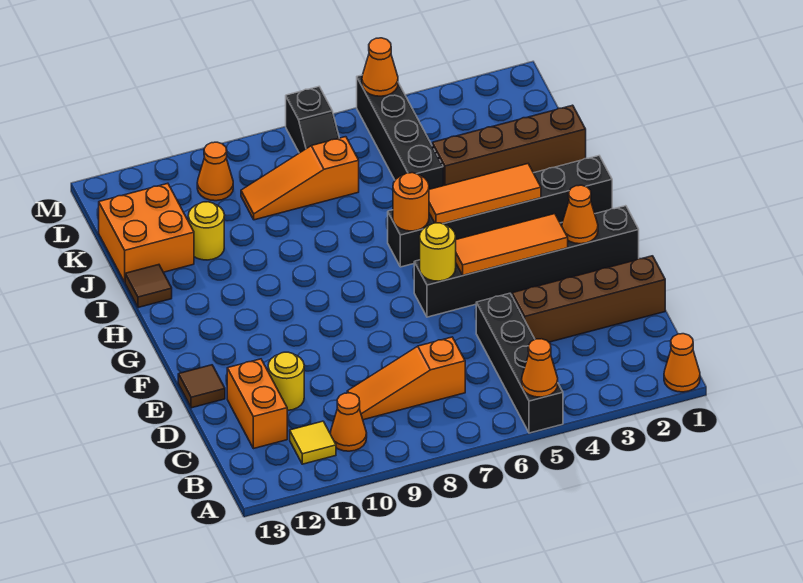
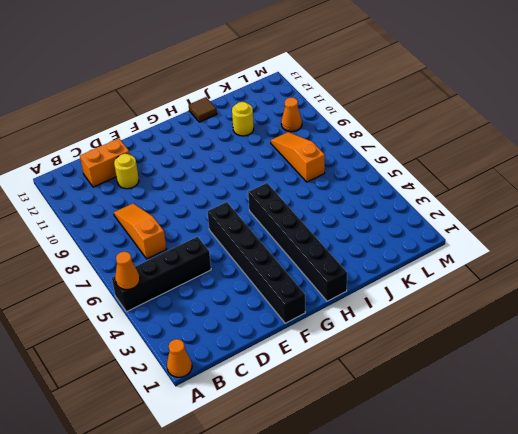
none -> orange 1x1 cone [330,393,367,451]
none -> yellow 1x1 tile [290,421,336,464]
none -> brown 1x4 brick [512,256,665,342]

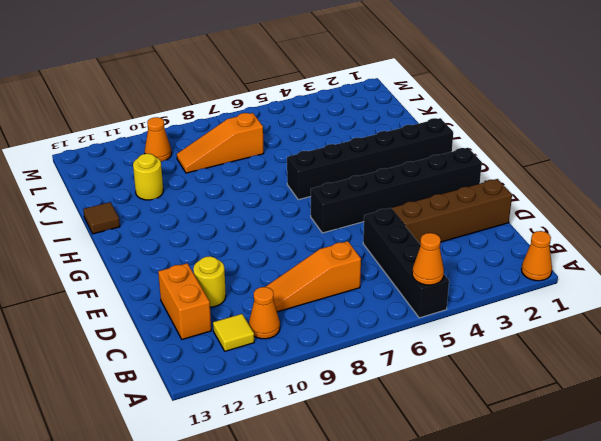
none -> brown 1x1 tile [178,365,225,408]
none -> brown 1x4 brick [432,105,586,186]
none -> black 1x4 brick [357,75,443,189]

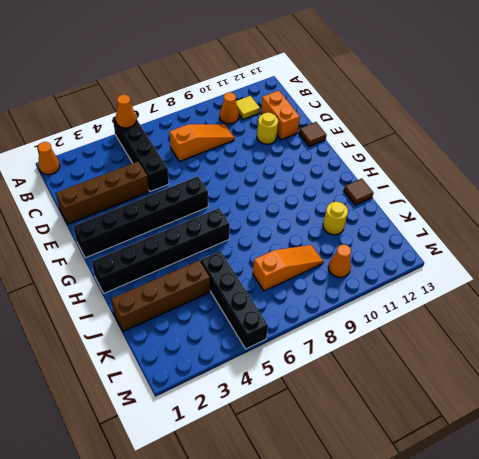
none -> orange 2x2 brick [99,183,194,282]
none -> black 1x2 slope [286,87,339,153]
none -> orange 1x1 cone [562,185,598,244]

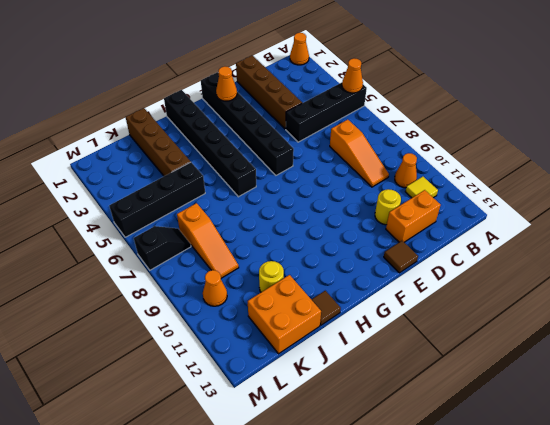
none -> orange 1x3 tile [456,214,568,275]
none -> yellow 1x1 round brick [420,223,456,281]
none -> orange 1x3 tile [429,164,541,224]

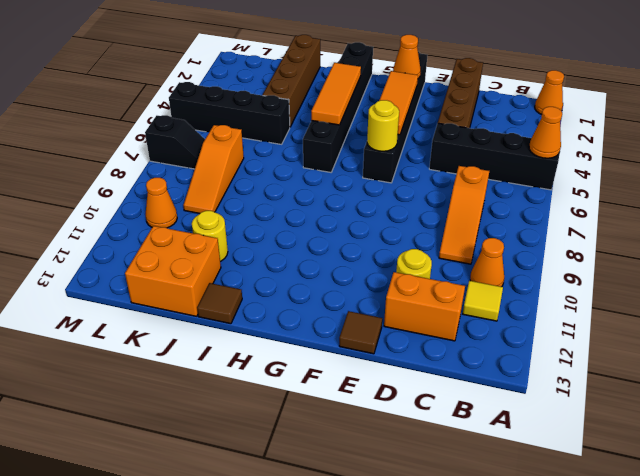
none -> orange 1x1 round brick [393,173,429,231]
none -> orange 1x1 cone [362,38,398,96]

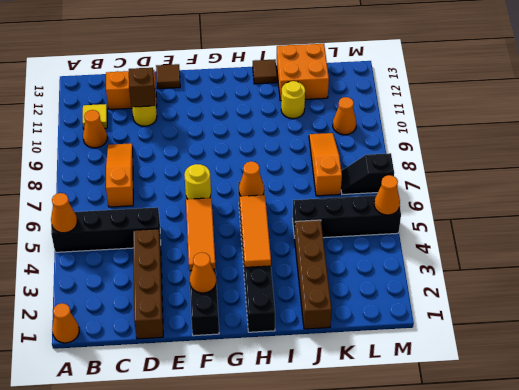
brown 1x1 brick [129,68,155,107] -> none
orange 1x1 cone [239,161,264,196] -> orange 1x1 round brick [393,173,429,231]

